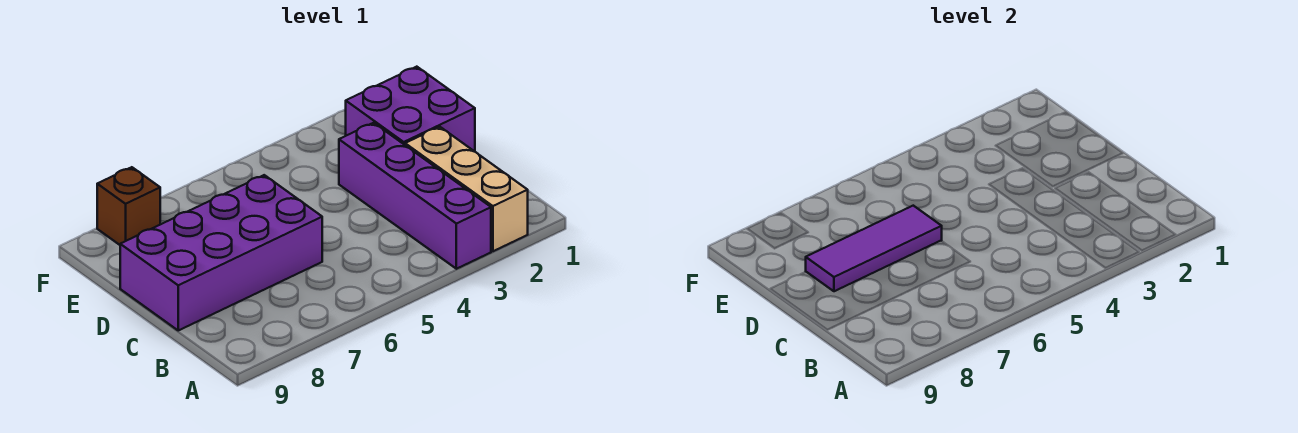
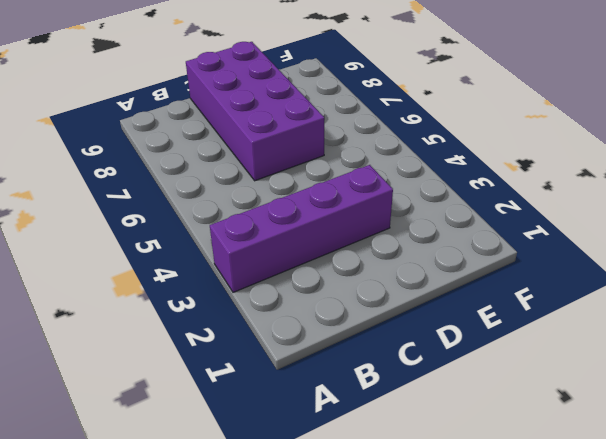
none -> tan 1x3 brick [405,127,528,251]
none -> purple 2x2 brick [346,67,475,152]

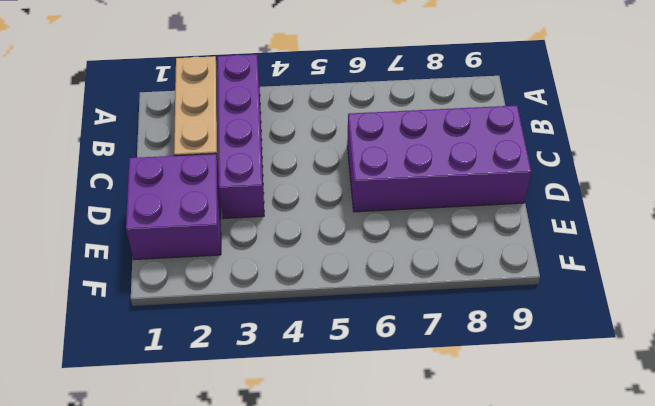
none -> brown 1x1 brick [97,167,160,245]
none -> purple 1x3 tile [806,206,942,291]

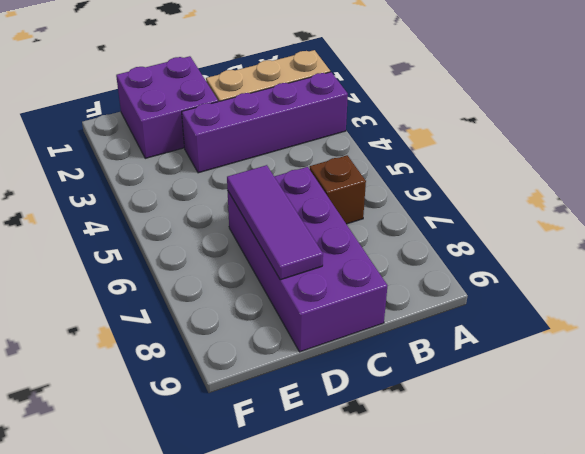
brown 1x1 brick [310,155,366,224] -> brown 1x1 brick moved to [97,167,160,245]

